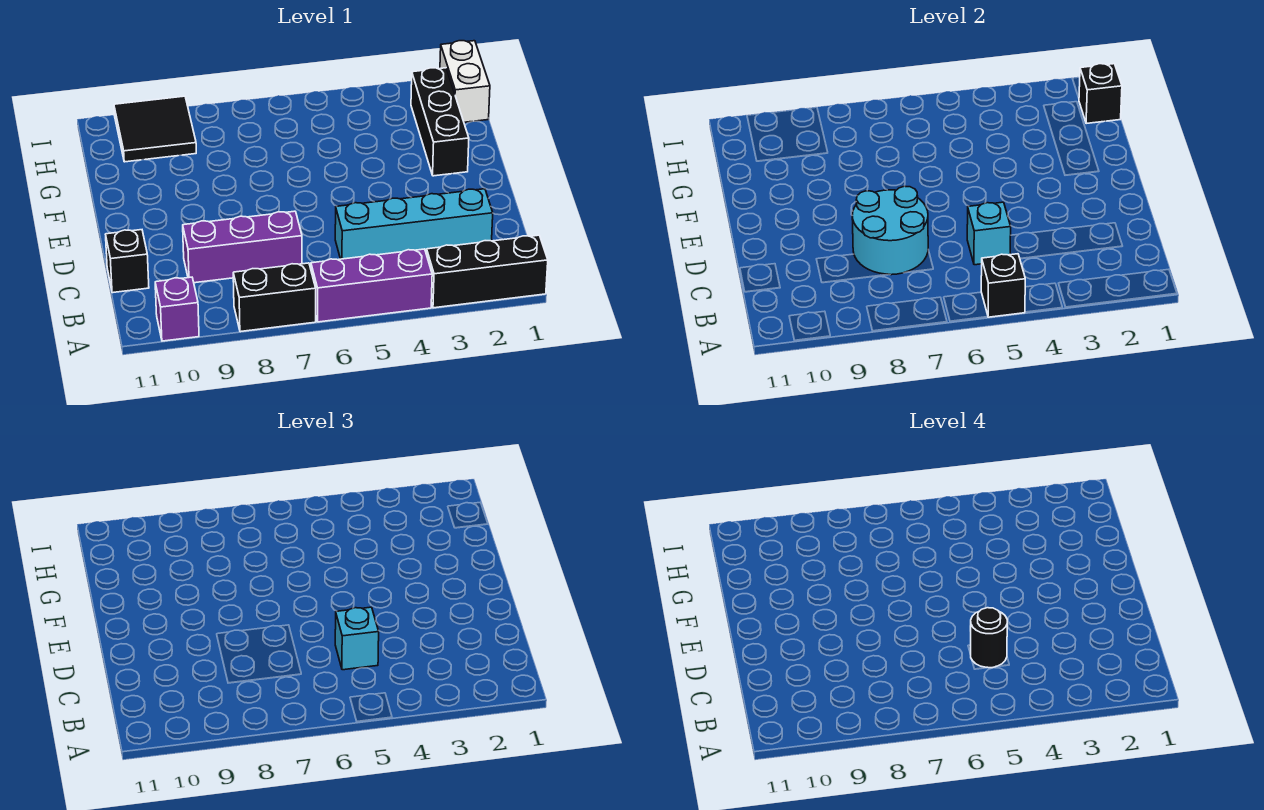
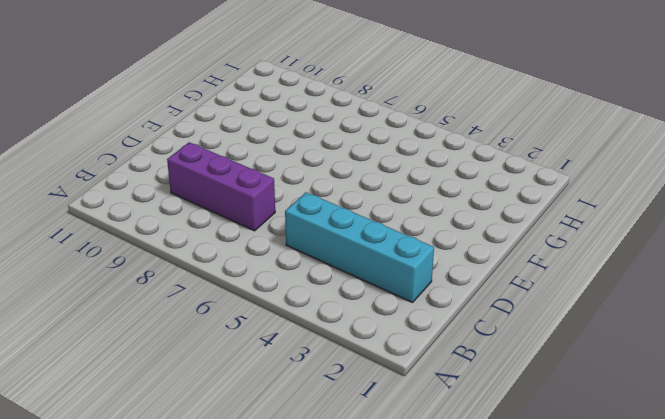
none -> black 1x3 brick [427,235,548,308]
none -> purple 1x3 brick [311,249,432,322]
none -> black 1x2 brick [233,263,316,332]

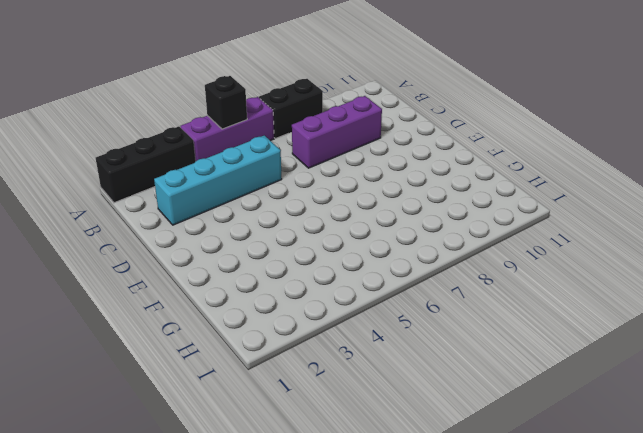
none -> purple 1x1 brick [155,277,199,341]
none -> black 1x1 brick [106,230,149,293]
none -> black 1x3 brick [411,68,469,176]

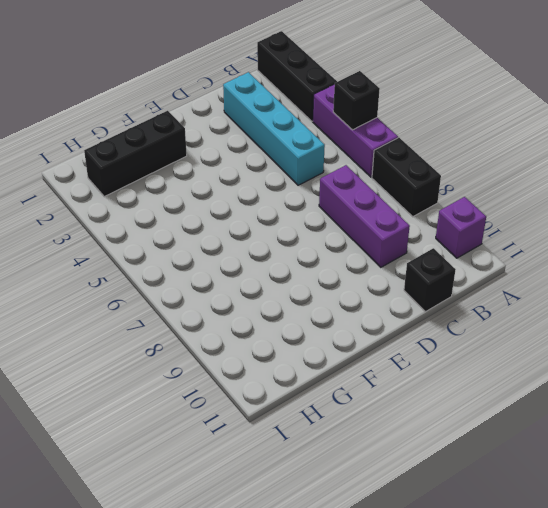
none -> white 1x2 brick [440,41,490,122]
none -> black 2x2 tile [114,96,196,162]
none -> cyan 1x1 brick [967,202,1011,265]

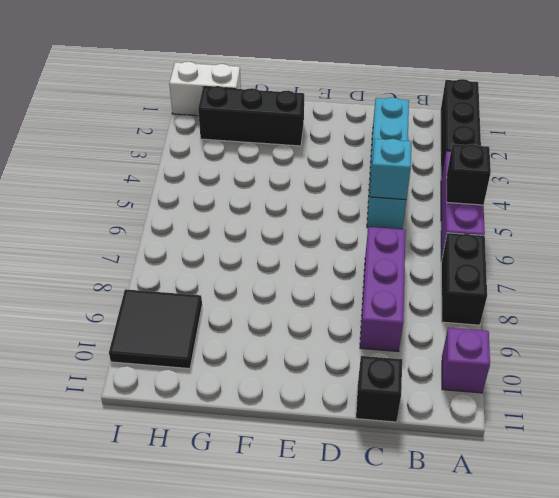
none -> cyan 2x2 round brick [852,186,928,275]
none -> black 1x1 brick [1079,64,1122,124]
none -> cyan 1x1 brick [335,607,379,670]

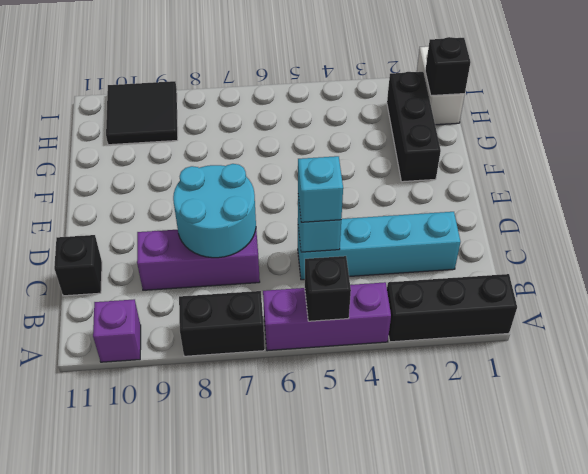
none -> black 1x1 round brick [971,608,1007,668]

